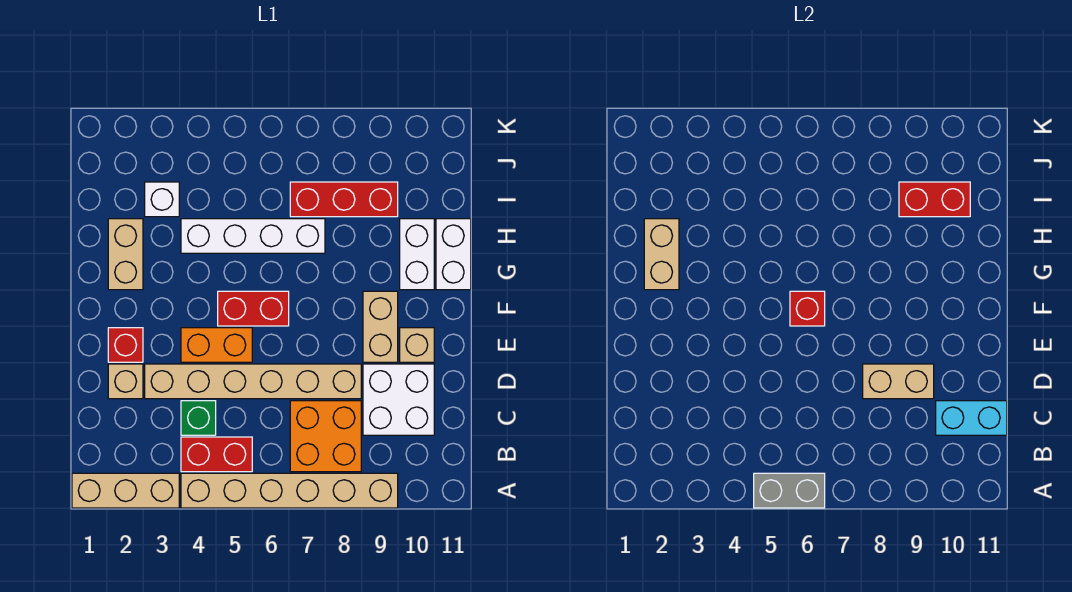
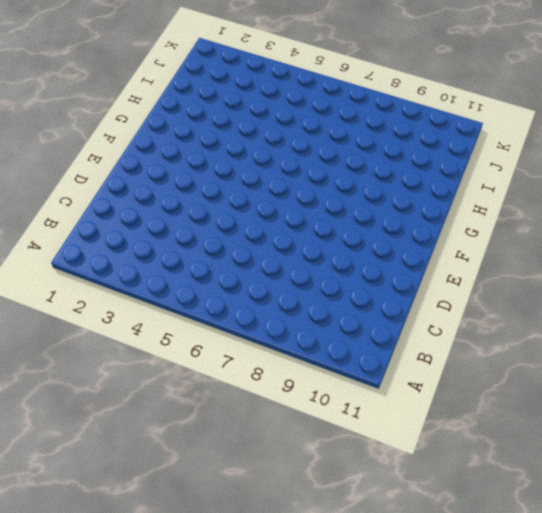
none -> tan 1x3 brick [72,473,179,508]
none -> tan 1x6 brick [181,473,398,508]
none -> red 1x2 brick [181,437,252,472]

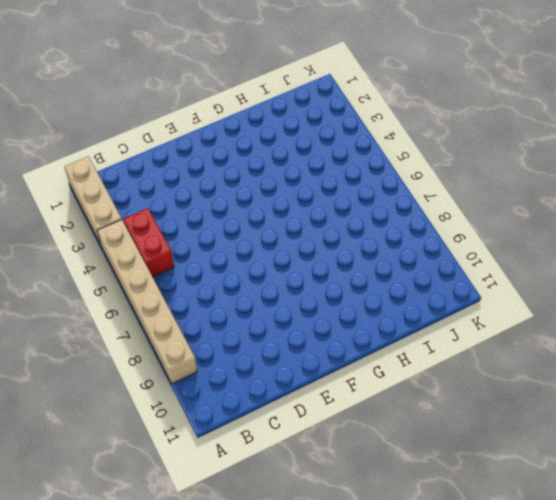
none -> orange 2x2 brick [290,401,361,472]
none -> green 1x1 brick [181,401,216,435]
none -> white 2x2 brick [363,364,434,435]

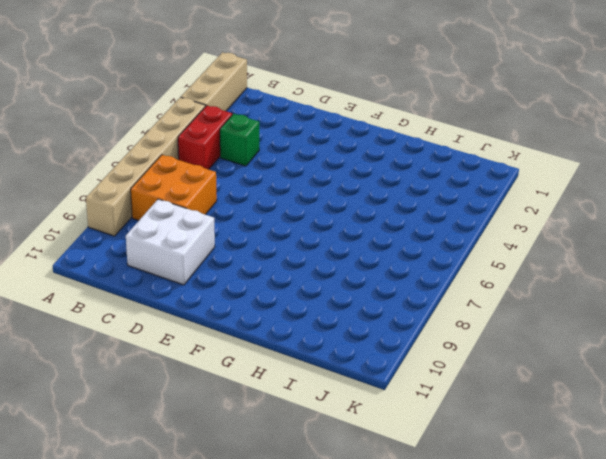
none -> tan 1x1 brick [108,364,143,399]
none -> tan 1x6 brick [145,364,361,399]
none -> red 1x1 brick [108,328,143,362]

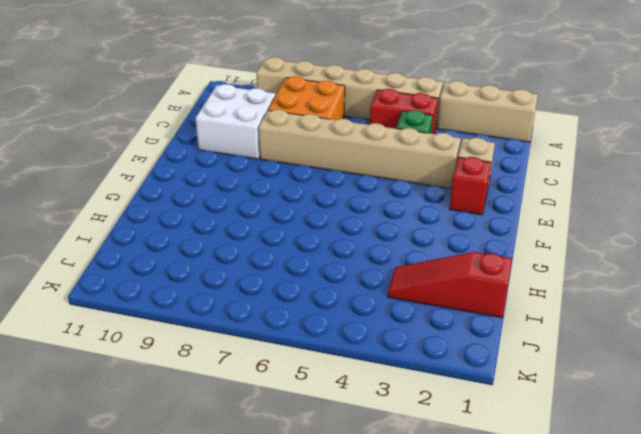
red 1x3 slope [388,252,512,318] -> white 1x1 brick [145,182,179,217]
none -> orange 1x2 brick [181,328,252,362]
none -> tan 1x2 brick [363,291,398,362]
none -> tan 1x1 brick [400,328,434,362]

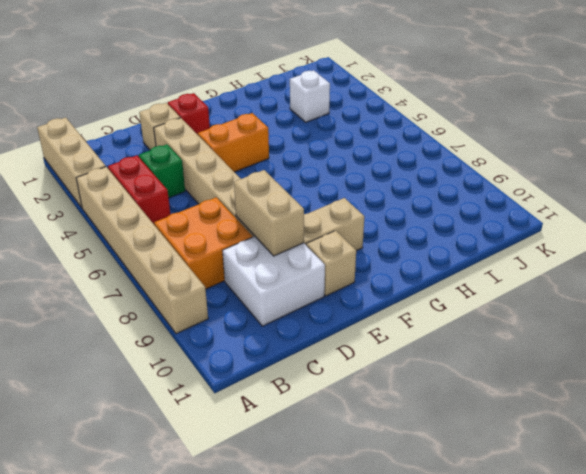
orange 1x2 brick [198,113,269,172] -> orange 1x2 brick turned to [181,328,252,362]
none -> red 1x2 brick [218,291,289,326]
none -> tan 1x2 brick [108,219,143,290]
none -> white 1x2 brick [400,219,434,290]

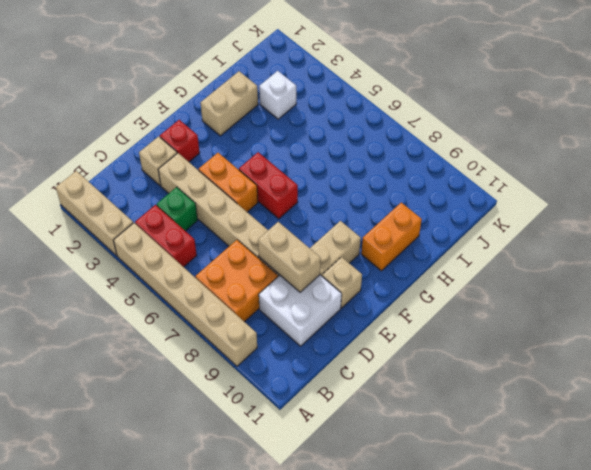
orange 1x2 brick [361,203,422,271] -> white 1x2 brick [400,219,434,290]
none -> white 1x2 brick [436,219,471,290]
none -> white 1x4 brick [181,219,325,253]
none -> red 1x3 brick [290,182,398,217]

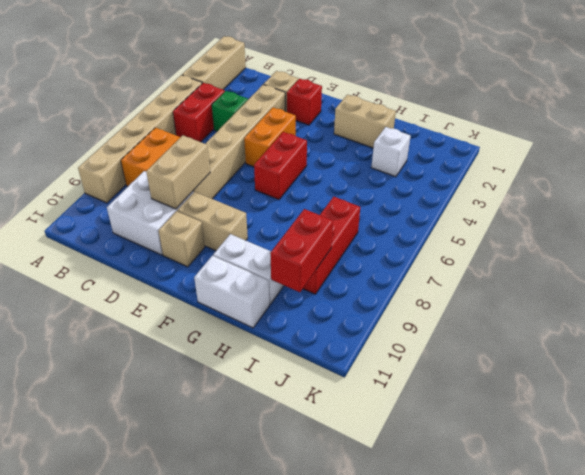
none -> white 1x4 brick [181,219,325,253]
none -> grey 1x2 brick [754,473,825,508]
none -> cyan 1x2 brick [936,401,1007,435]

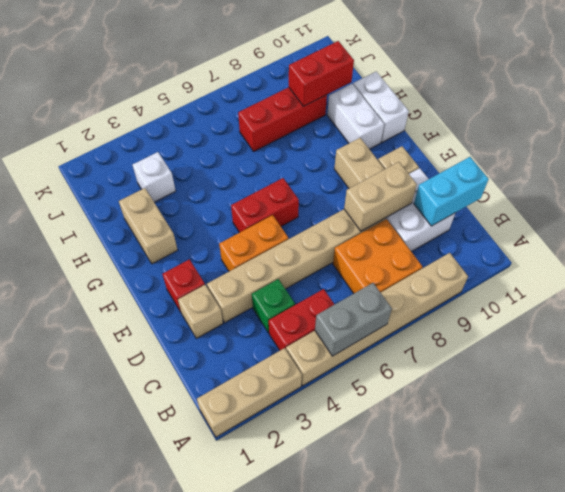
none -> white 1x4 brick [181,219,325,253]
none -> red 1x1 brick [790,291,825,326]
none -> tan 1x2 brick [644,219,679,290]

